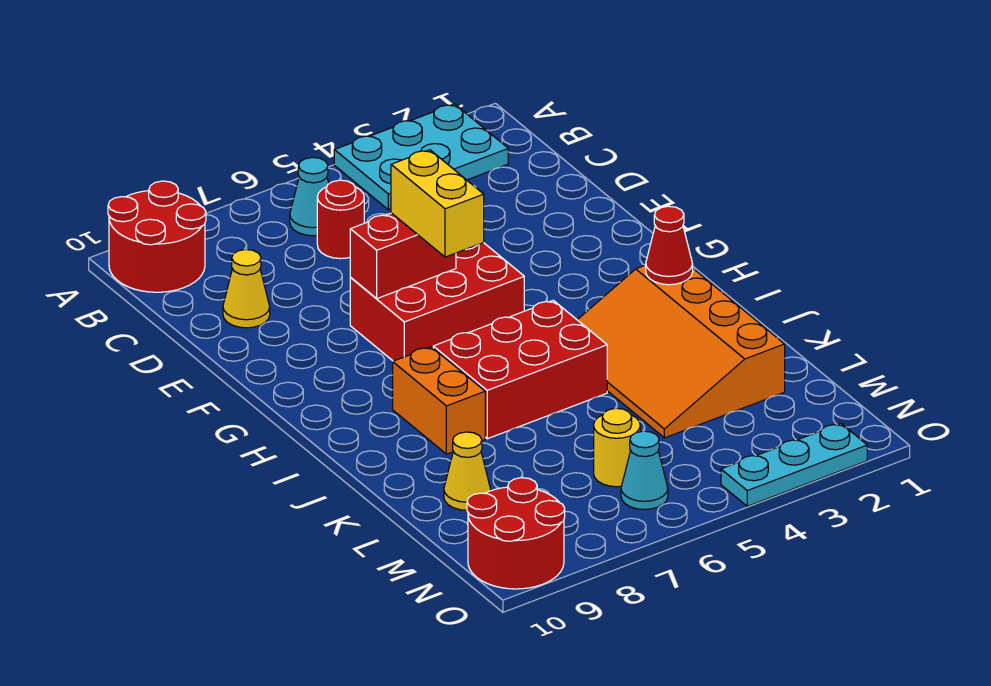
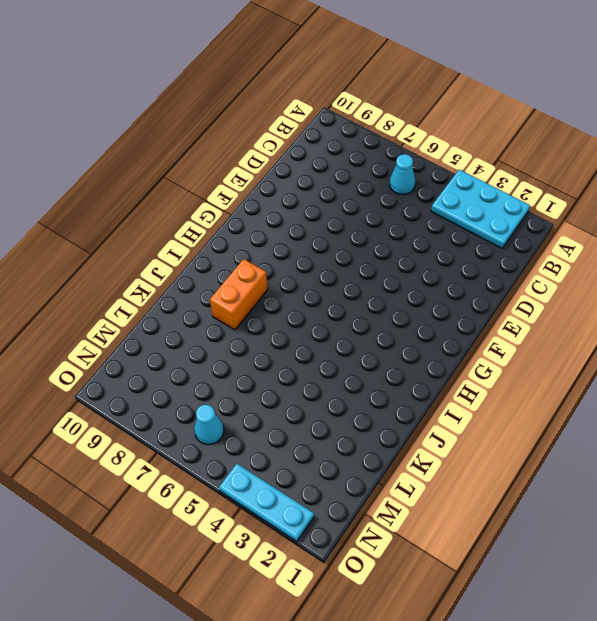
none -> red 2x2 round brick [108,181,206,292]
none -> red 1x1 round brick [317,180,364,259]
none -> yellow 1x1 cone [223,250,270,328]

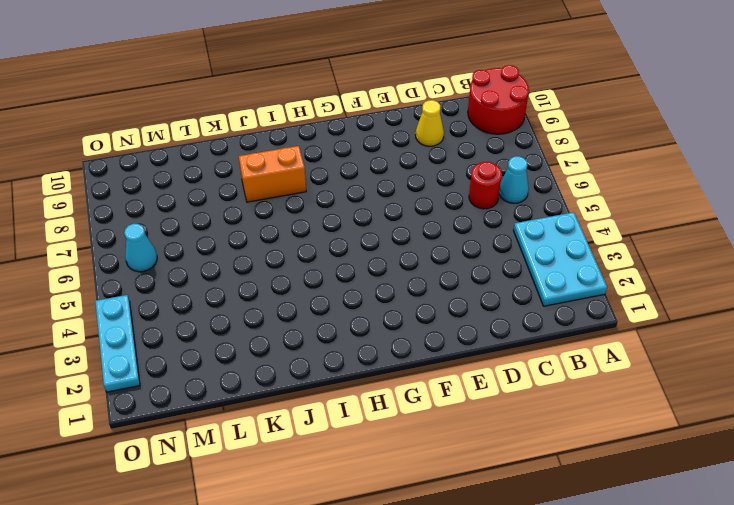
none -> red 2x3 brick [350,243,524,361]
none -> orange 3x4 slope [578,265,785,438]
none -> red 2x3 brick [433,300,607,439]

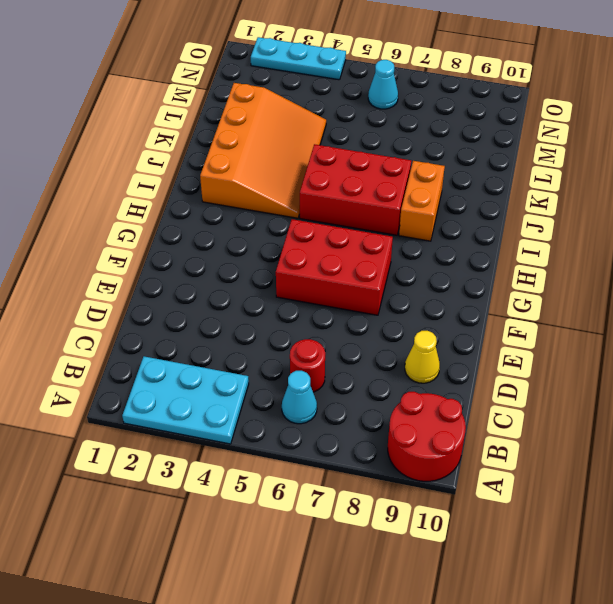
none -> yellow 1x1 cone [444,432,491,510]
none -> yellow 1x1 round brick [594,408,640,487]
none -> red 2x2 round brick [467,478,565,589]

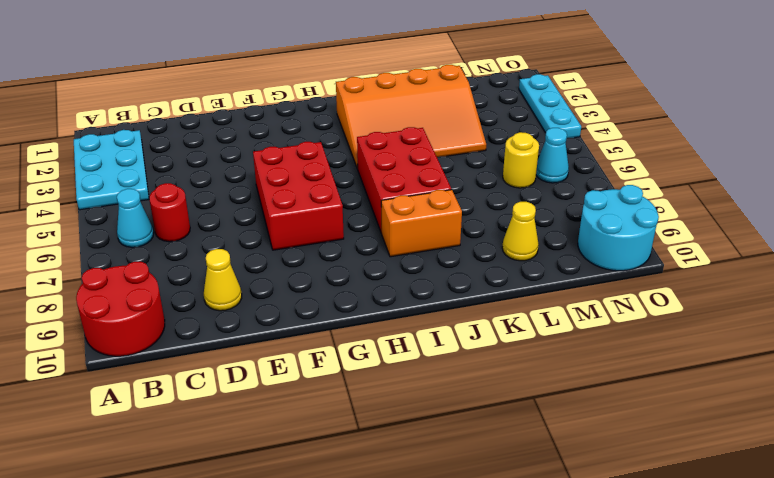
cyan 2x2 round brick [578,185,659,271] -> red 2x2 round brick [467,478,565,589]
none -> red 1x2 brick [350,213,456,299]
none -> red 1x1 cone [646,206,693,285]
none -> yellow 1x2 brick [391,150,484,257]

